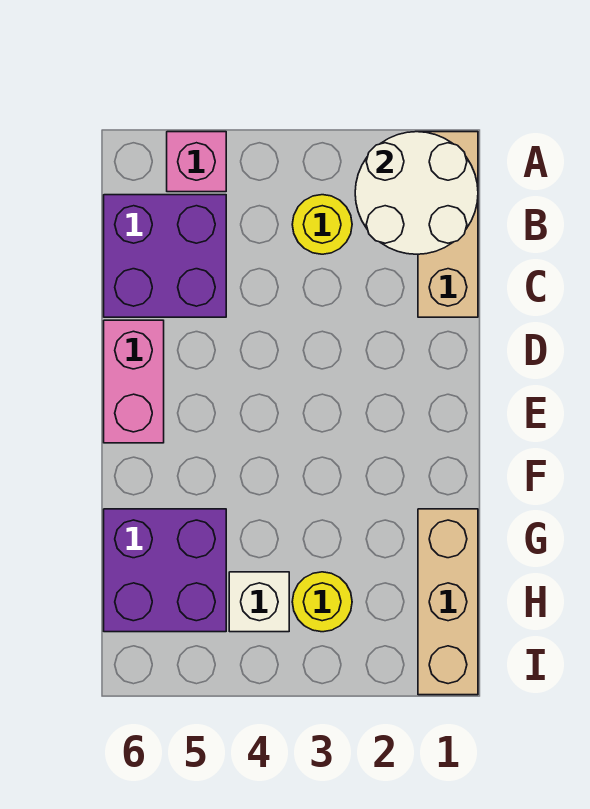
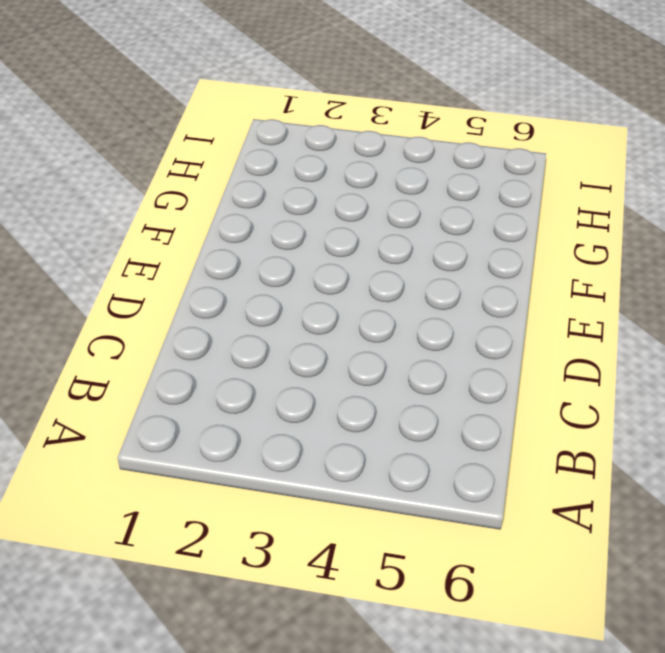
none -> tan 1x3 brick [418,132,478,317]
none -> pink 1x1 brick [167,132,226,192]

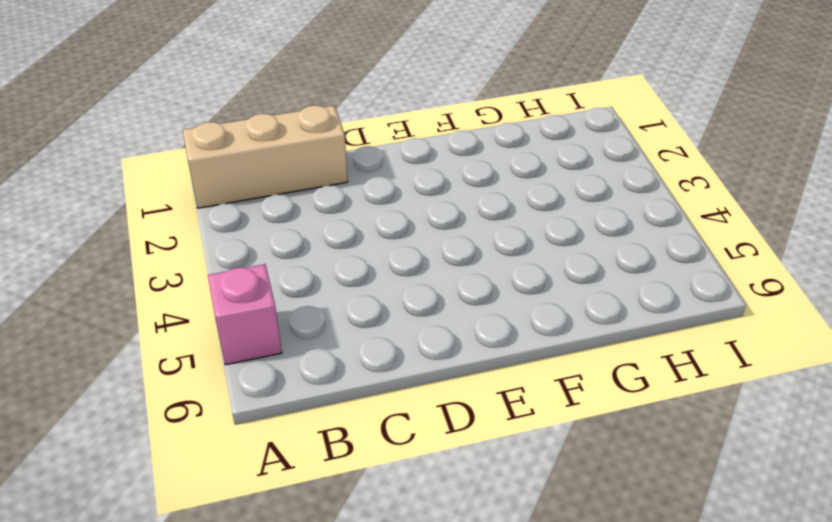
none -> yellow 1x1 round brick [292,195,352,254]
none -> purple 2x2 brick [104,195,226,317]

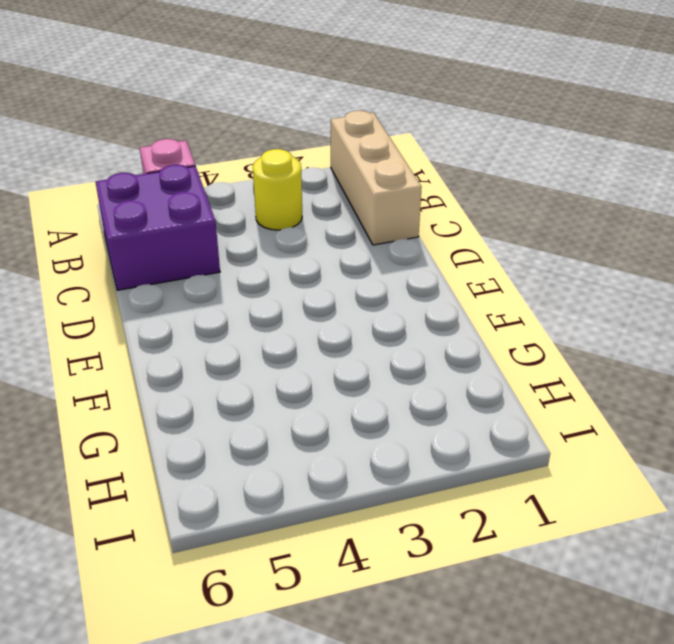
none -> pink 1x2 brick [104,320,164,443]
none -> tan 1x3 brick [418,509,478,695]

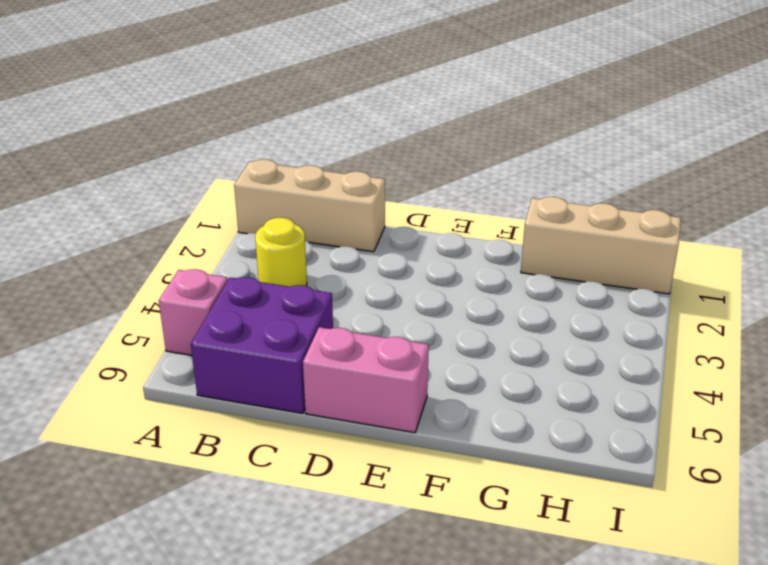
none -> purple 2x2 brick [104,509,226,632]
none -> yellow 1x1 round brick [292,572,352,632]

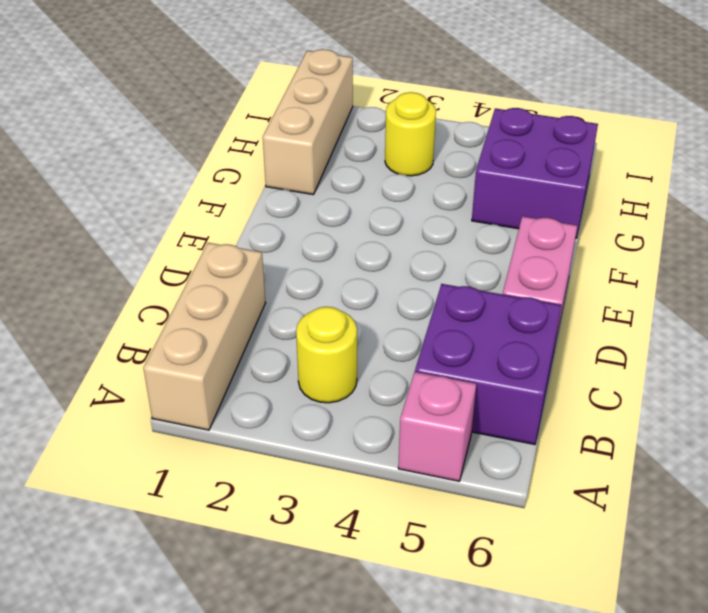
none -> white 1x1 brick [229,572,289,632]
none -> white 2x2 round brick [355,132,478,254]

